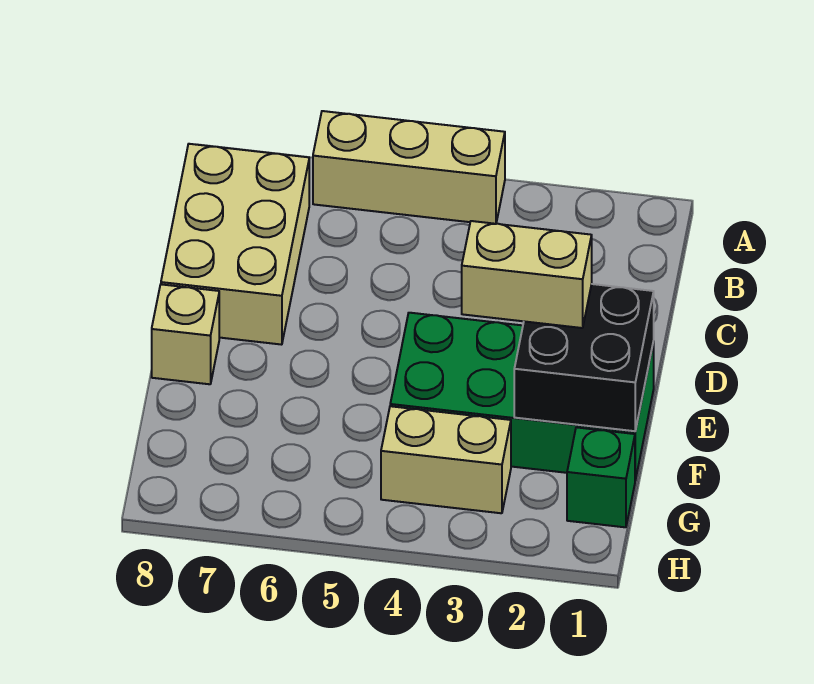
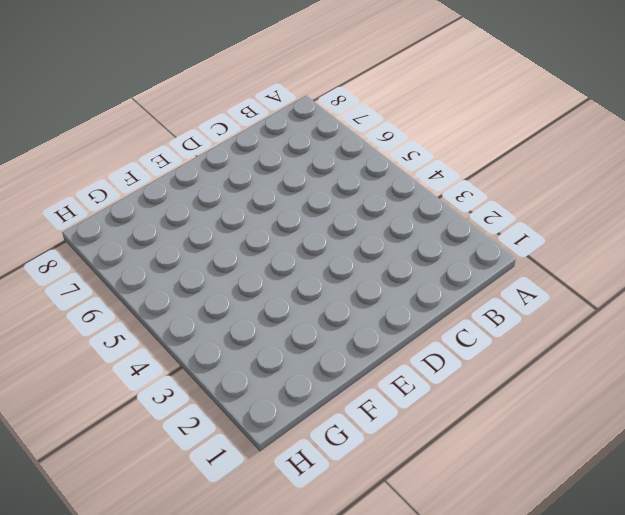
none -> tan 1x3 brick [313,111,505,224]
none -> tan 2x3 brick [161,144,309,345]

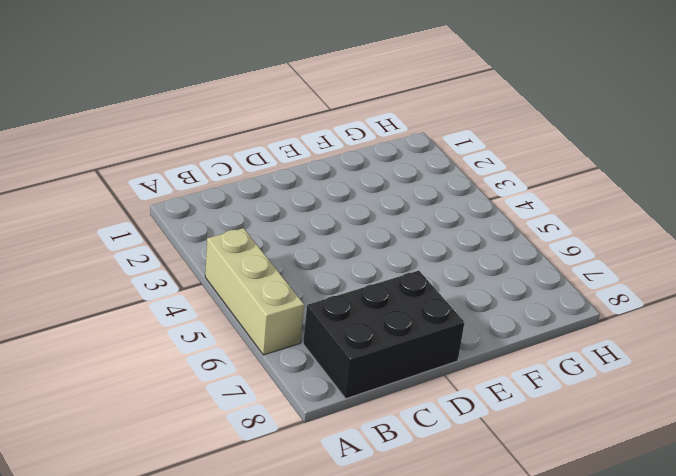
black 2x3 brick [303,271,465,399] -> tan 2x3 brick [161,144,309,345]
none -> green 2x4 brick [390,313,654,480]
none -> tan 1x1 brick [152,284,219,384]

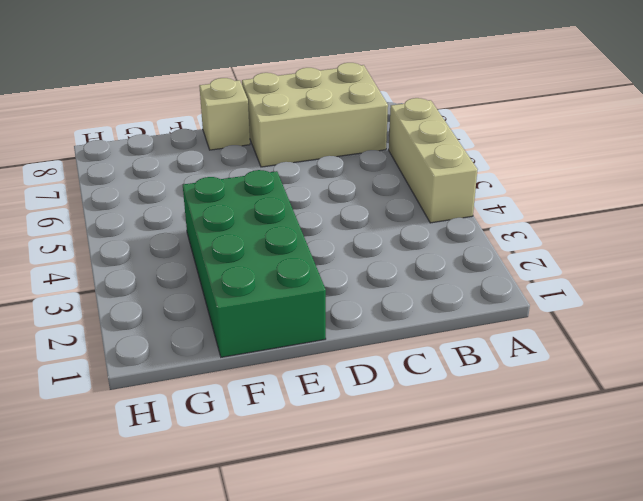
none -> green 1x1 brick [567,427,635,527]
none -> tan 1x2 brick [381,406,511,513]

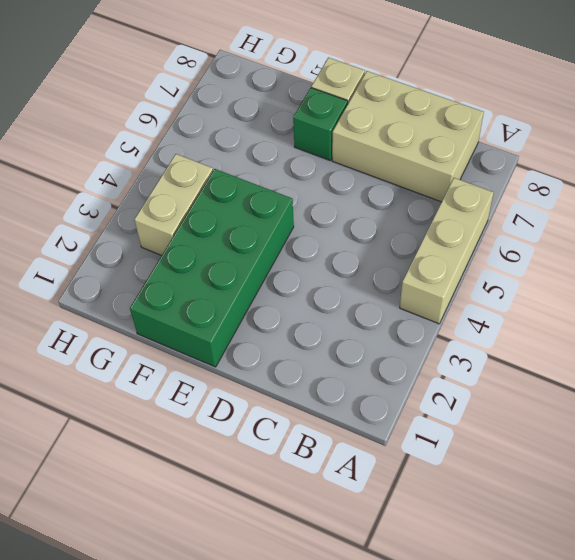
green 1x1 brick [293,88,348,161] -> green 1x1 brick moved to [567,427,635,527]
none -> black 2x2 brick [514,284,654,431]
none -> tan 1x2 brick [462,221,592,328]

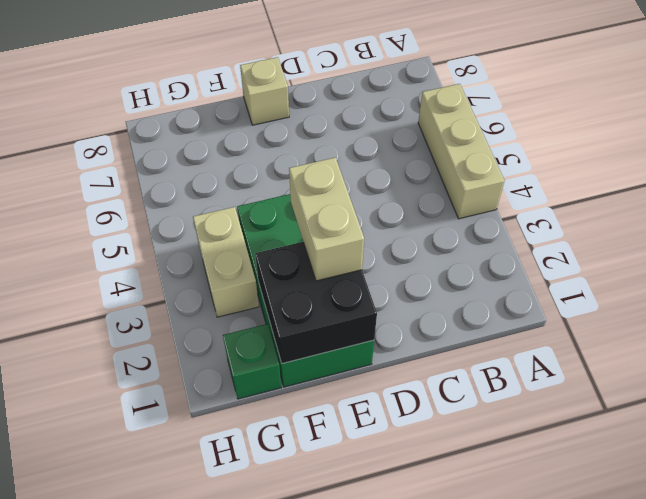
none -> tan 2x3 brick [161,144,309,345]

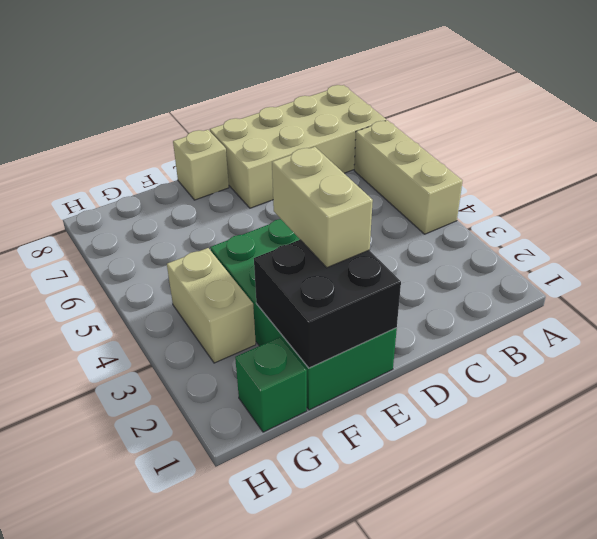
tan 2x4 brick [210,85,386,208] -> tan 2x3 brick [161,144,309,345]

